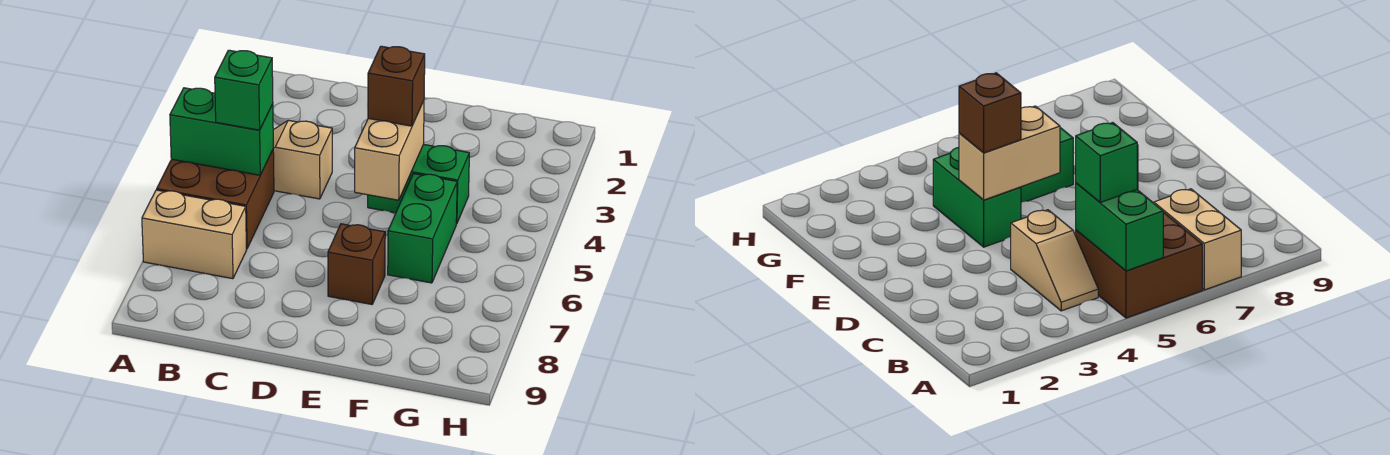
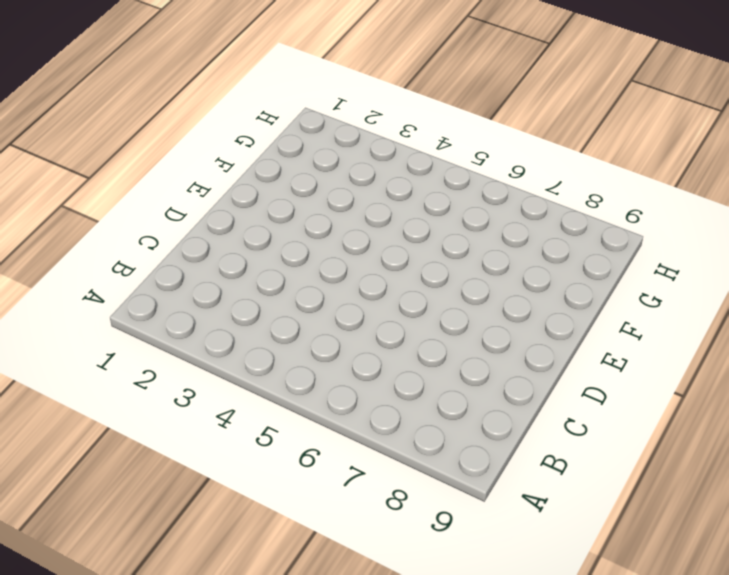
none -> brown 2x2 brick [157,150,274,249]
none -> tan 1x2 brick [142,190,247,279]

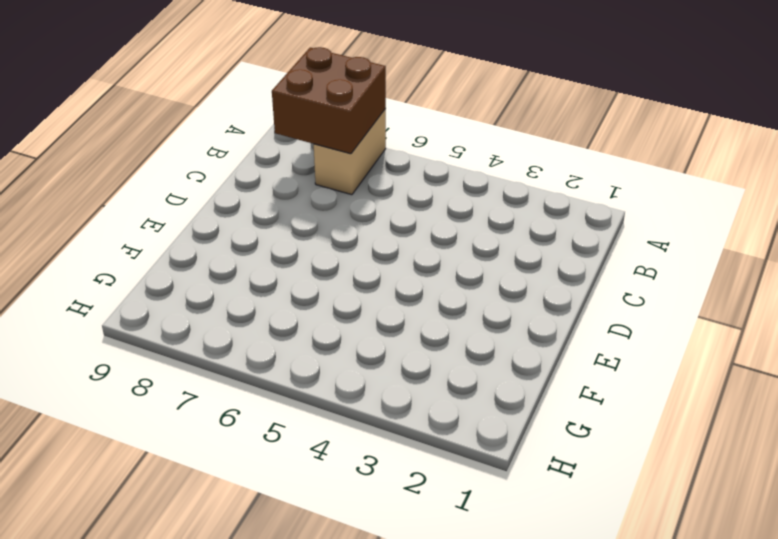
brown 2x2 brick [272,47,386,154] -> brown 2x2 brick moved to [157,150,274,249]
none -> tan 1x2 slope [273,120,332,199]
none -> green 1x2 brick [368,144,469,224]

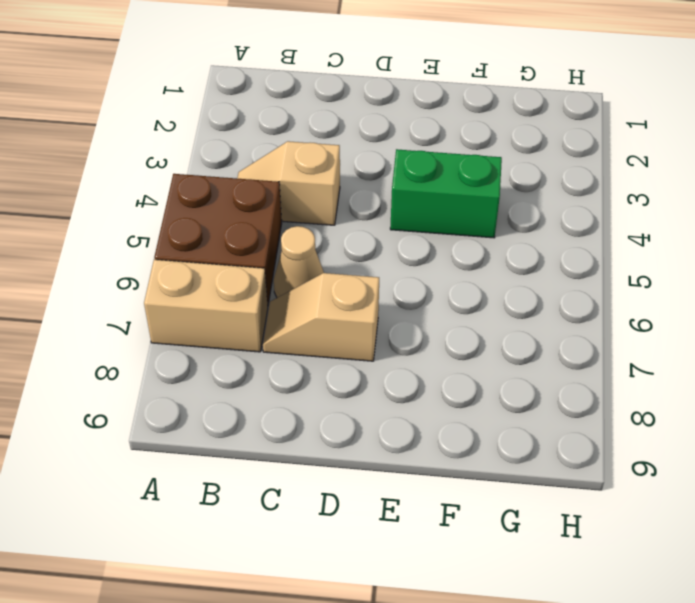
tan 1x1 cone [274,226,324,298] -> none
tan 1x2 slope [263,273,379,361] -> none
none -> brown 1x1 brick [328,224,385,304]
none -> green 1x2 brick [388,174,457,283]

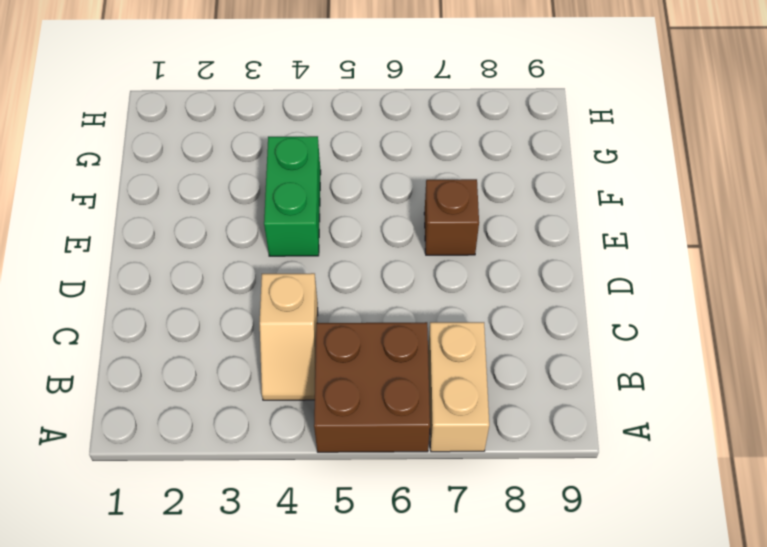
none -> green 1x2 brick [388,174,457,283]
none -> green 1x2 brick [170,88,273,175]

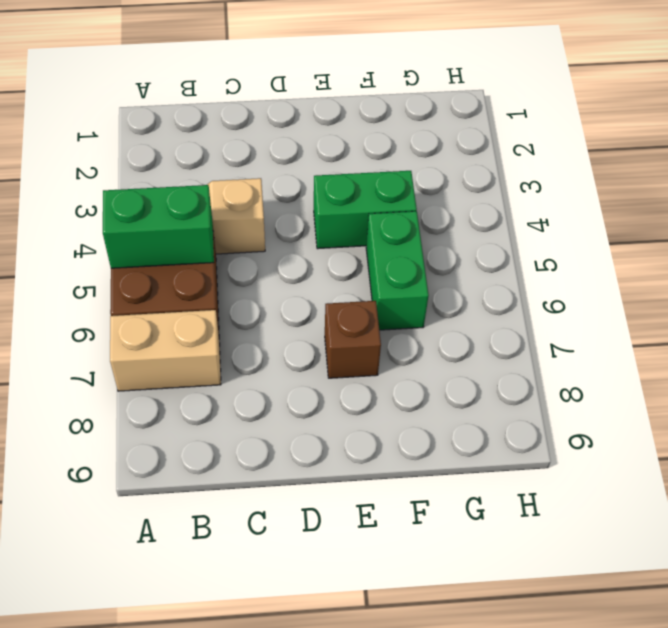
none -> tan 1x2 brick [355,101,424,200]
none -> green 1x1 brick [215,50,273,130]

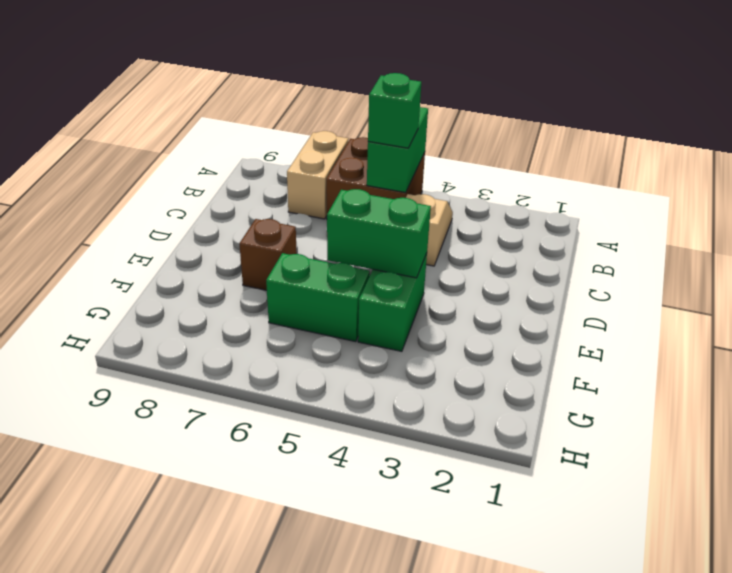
green 1x2 brick [327,189,431,278] -> tan 1x2 brick [355,101,424,200]
none -> brown 1x1 brick [368,46,425,126]

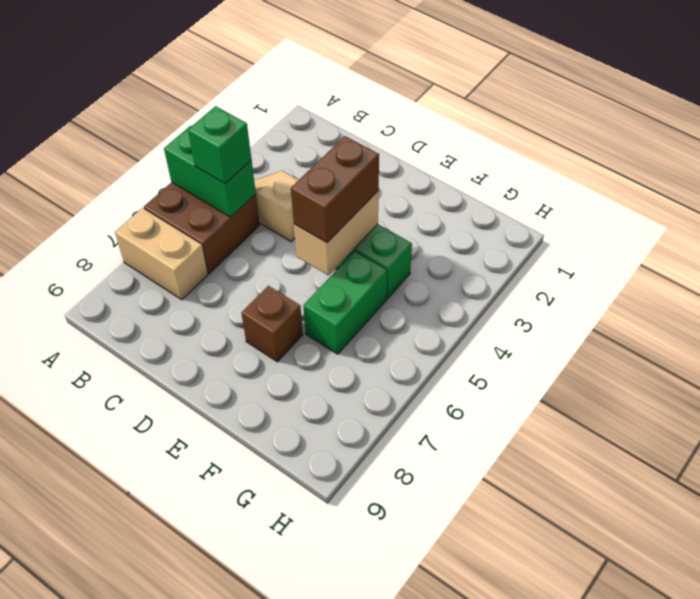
brown 1x2 brick [291,136,379,243] -> brown 1x1 brick [368,46,425,126]

